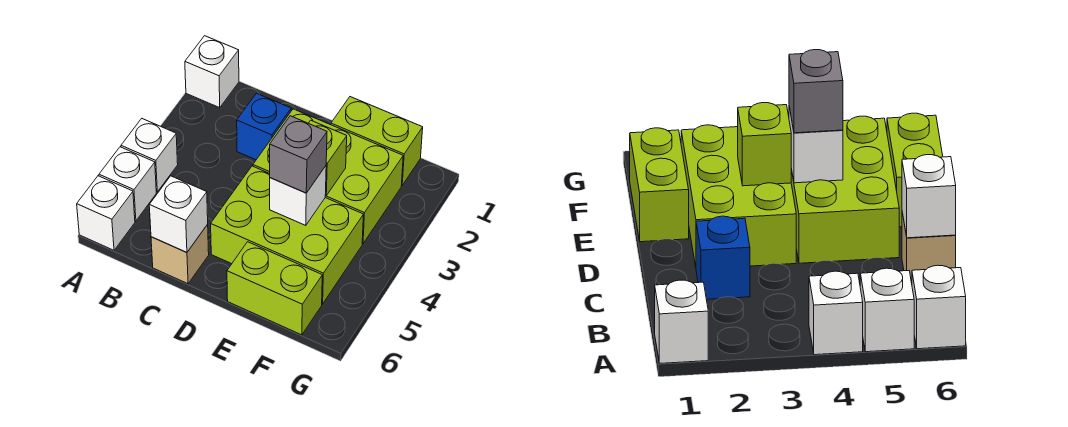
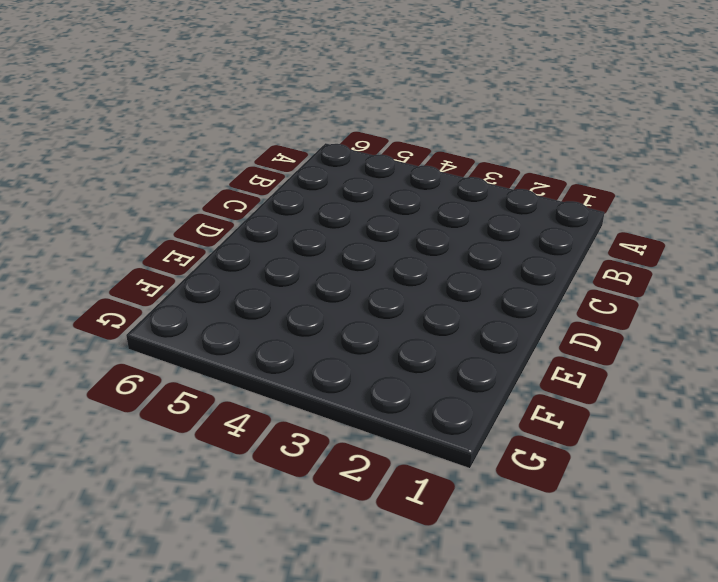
none -> white 1x1 brick [185,36,239,108]
none -> white 1x1 brick [121,119,178,192]
none -> white 1x1 brick [99,147,156,221]

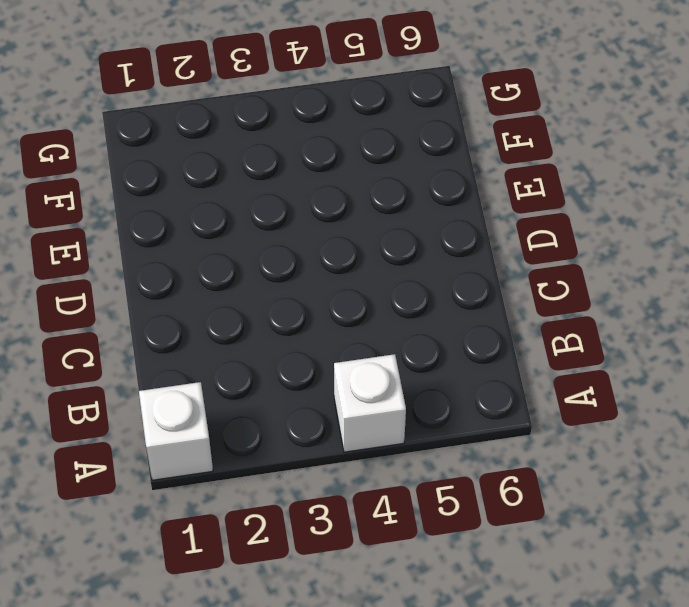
none -> white 1x1 brick [99,147,156,221]
none -> white 1x1 brick [77,176,135,250]
none -> blue 1x1 brick [237,93,291,160]

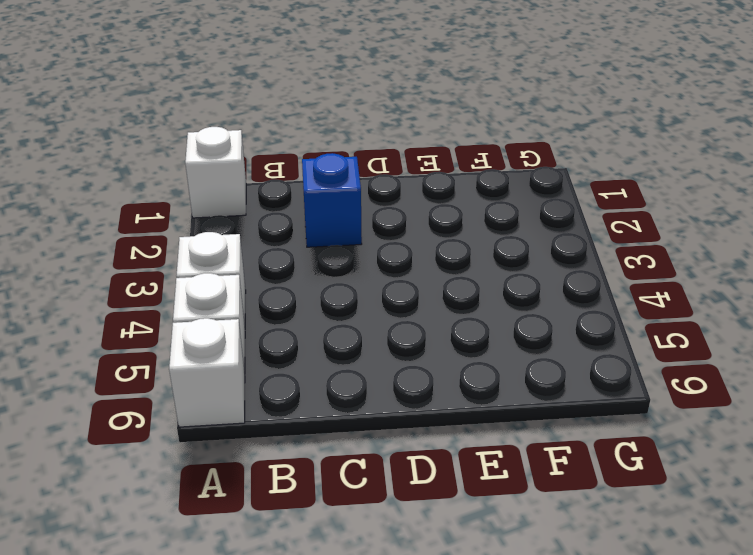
none -> tan 1x1 brick [151,225,209,284]
none -> lime 2x3 brick [253,109,403,244]
none -> lime 2x3 brick [211,166,364,304]

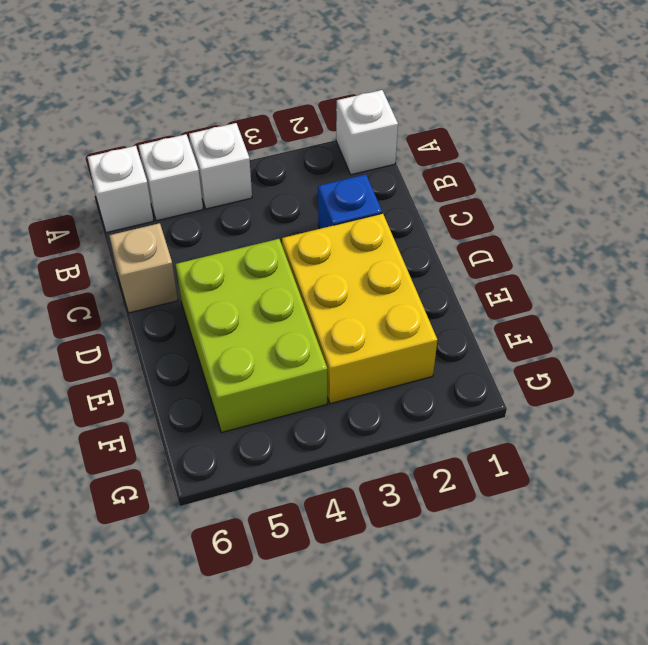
yellow 2x3 brick [282,214,437,404] -> lime 2x3 brick [253,109,403,244]
none -> lime 1x2 brick [331,97,423,185]
none -> lime 1x2 brick [227,242,322,335]
none -> white 1x1 brick [149,176,208,252]

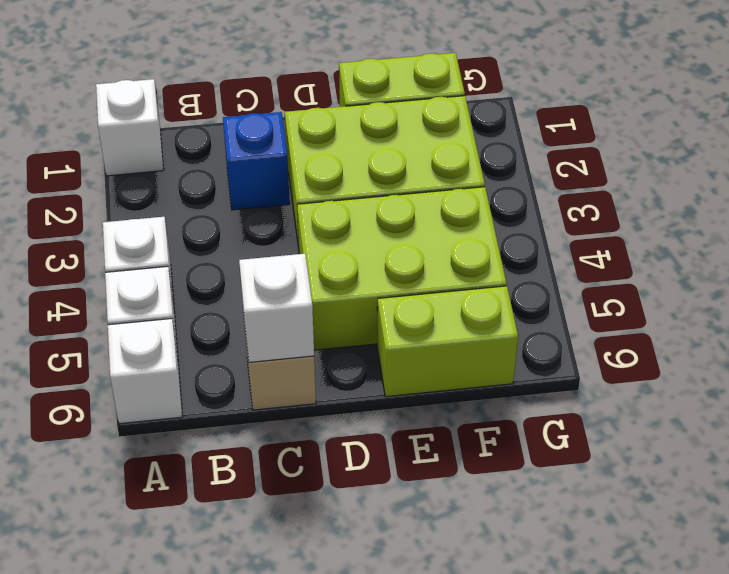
none -> lime 1x1 brick [309,120,347,196]
none -> white 1x1 brick [270,166,326,225]
none -> grey 1x1 brick [270,116,327,193]

